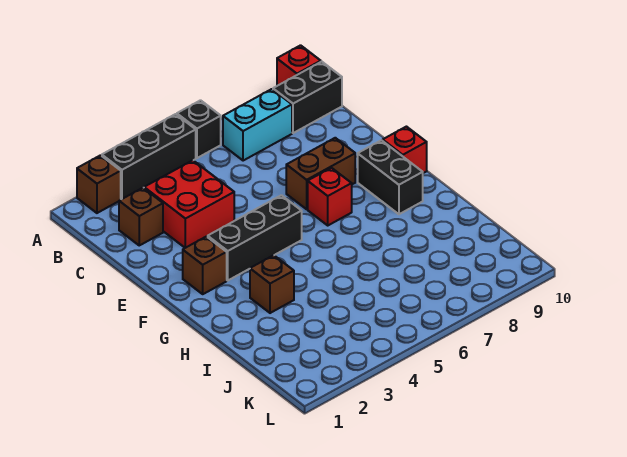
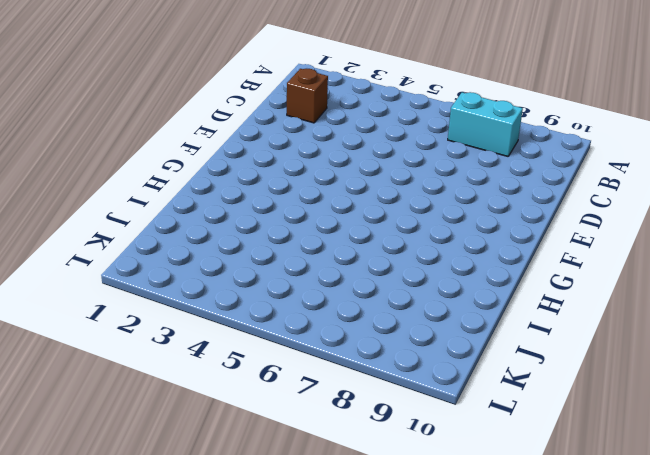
none -> brown 1x1 brick [77,155,121,213]
none -> black 1x3 brick [102,114,196,199]
none -> black 1x1 brick [177,100,221,158]

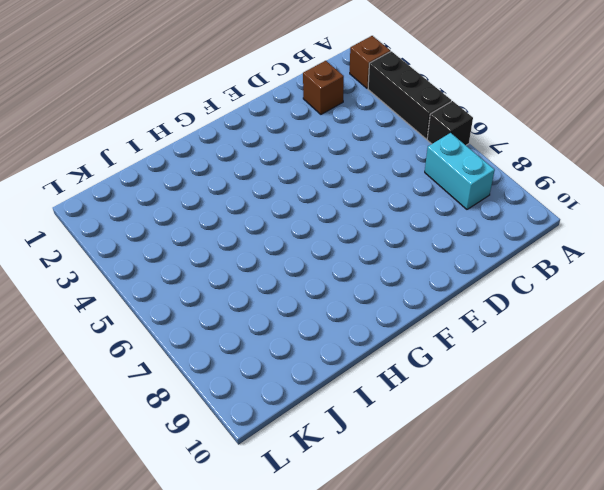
none -> red 1x1 brick [277,45,321,86]
none -> black 1x2 brick [273,62,342,133]
none -> red 2x2 brick [144,160,234,248]

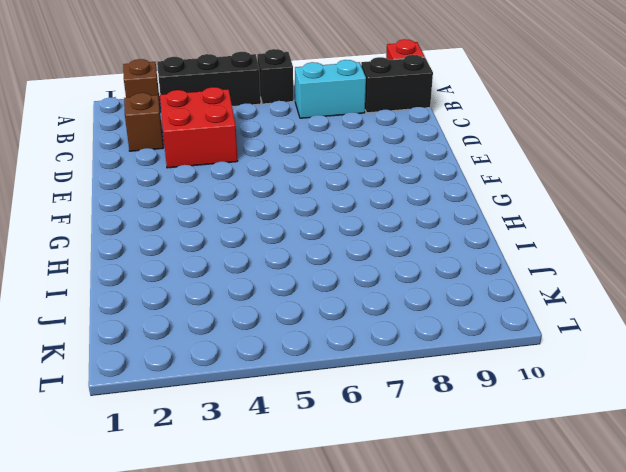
none -> brown 1x2 brick [286,138,355,209]
none -> brown 1x1 brick [183,237,227,294]
none -> black 1x3 brick [208,195,302,280]

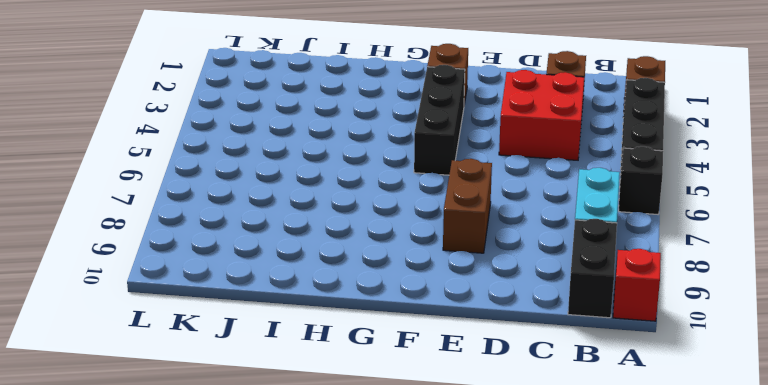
none -> red 1x1 brick [308,168,352,225]
none -> black 1x2 brick [358,140,423,214]
none -> red 1x1 brick [383,127,427,173]

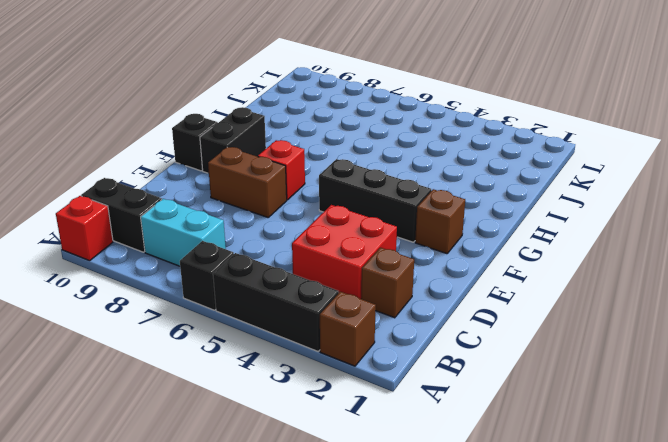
black 1x1 brick [172,114,218,171] -> red 1x1 brick [383,127,427,173]
none -> brown 1x1 brick [250,255,294,313]

